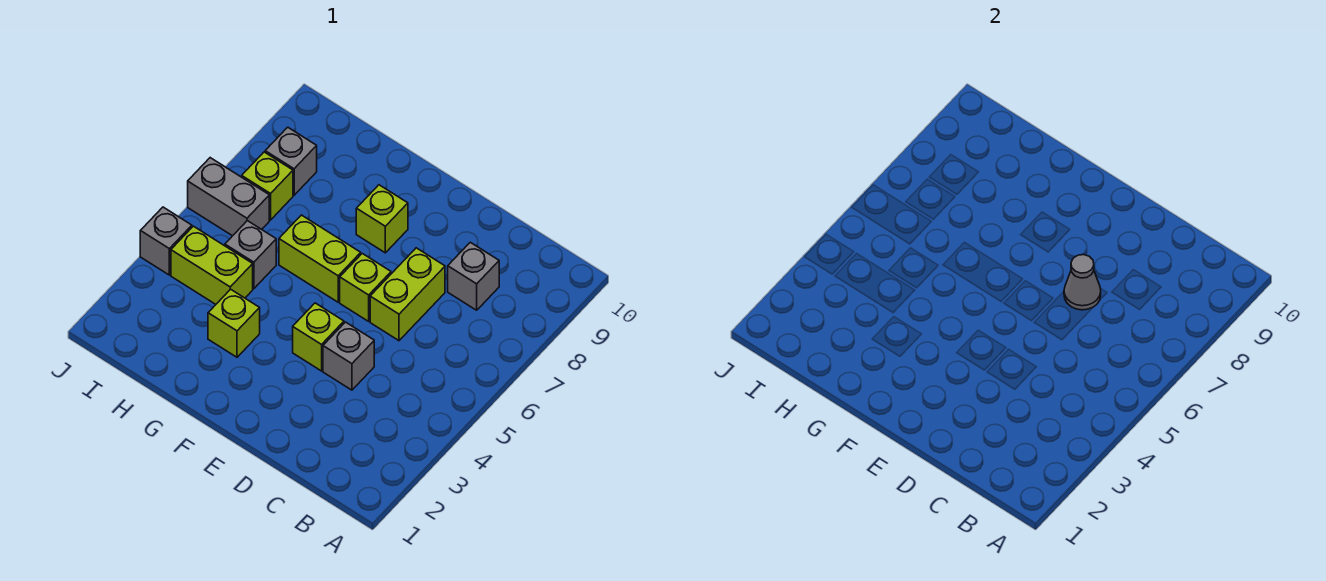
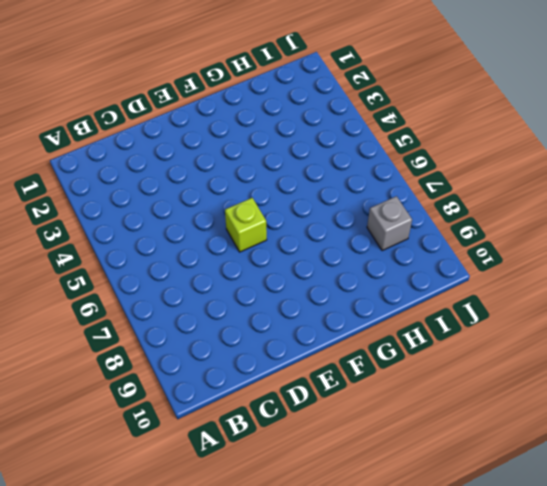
none -> grey 1x1 brick [448,242,499,310]
none -> grey 1x1 brick [323,322,374,390]
none -> lime 1x2 brick [370,248,445,341]

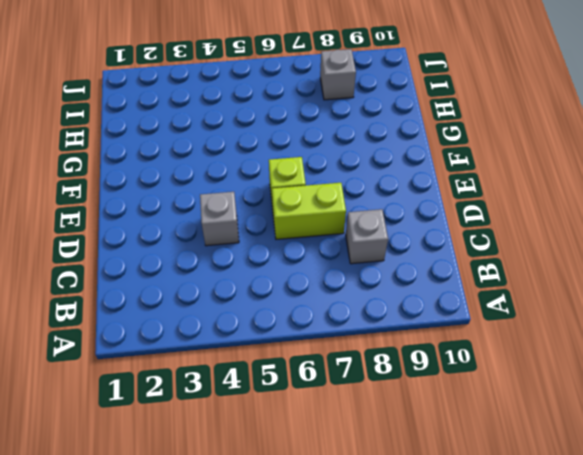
none -> lime 1x1 brick [293,303,344,371]
none -> lime 1x2 brick [279,215,361,302]
none -> lime 1x1 brick [356,185,408,253]

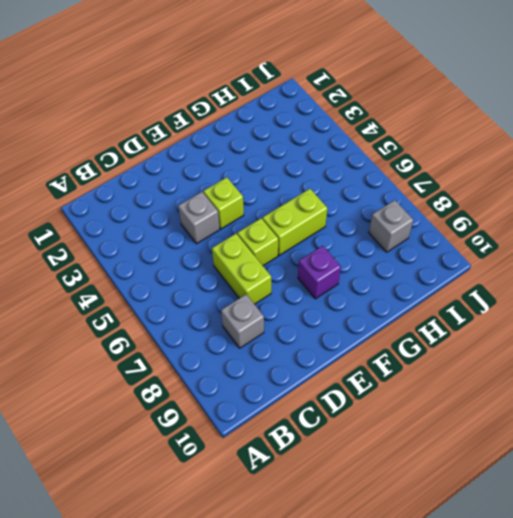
purple 1x1 brick [298,246,341,299] -> lime 1x1 brick [356,185,408,253]
none -> lime 1x1 brick [208,289,260,357]
none -> lime 1x2 brick [171,226,253,304]
none -> grey 1x1 brick [225,221,276,289]

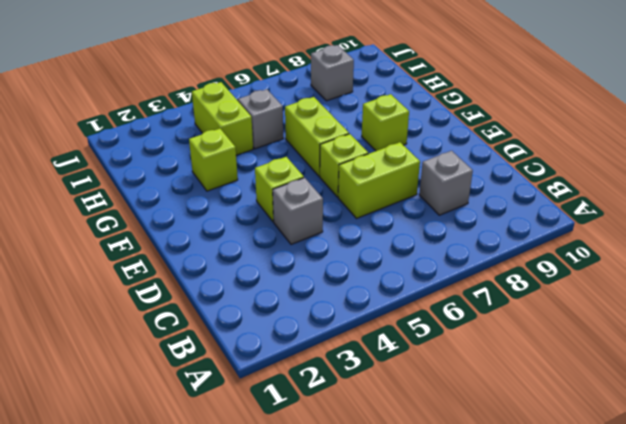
none -> grey 1x2 brick [188,158,269,236]
none -> lime 1x1 brick [242,152,293,220]
none -> grey 1x1 brick [140,207,192,275]

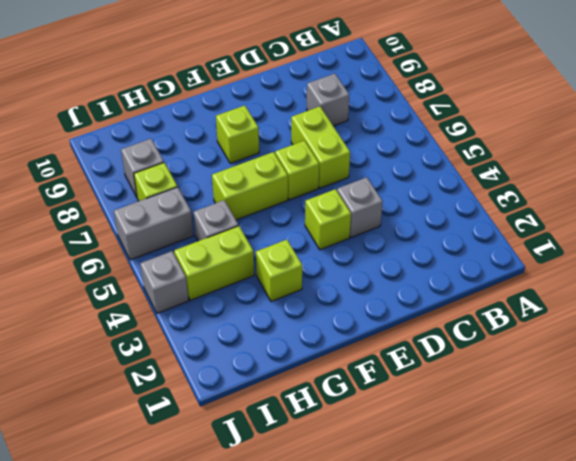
none -> grey 1x1 cone [1064,255,1101,310]

